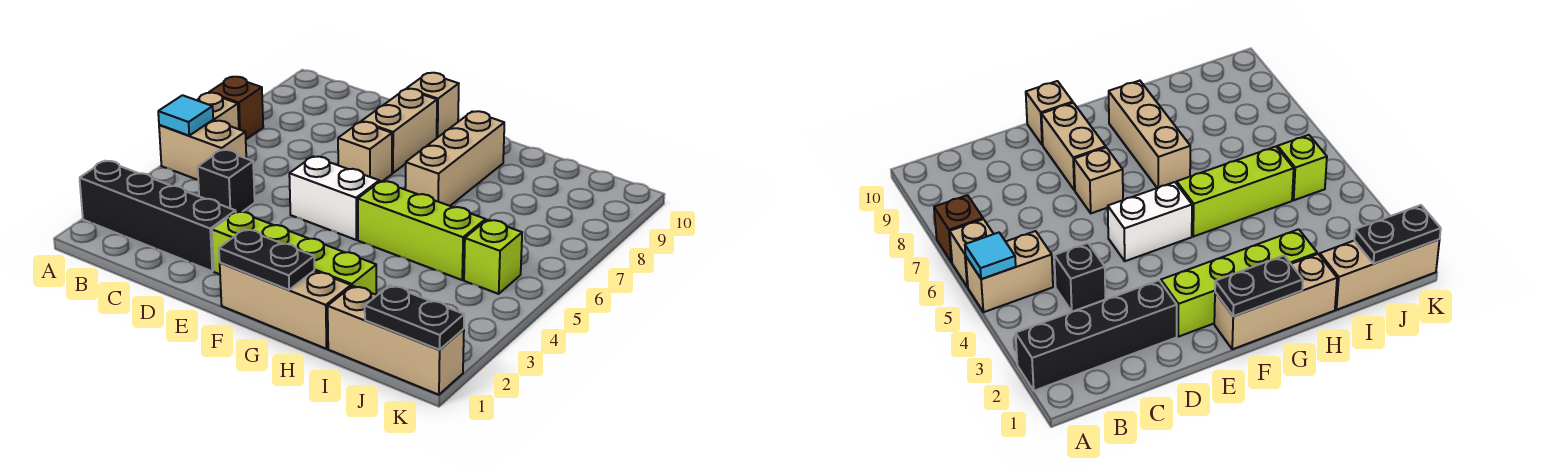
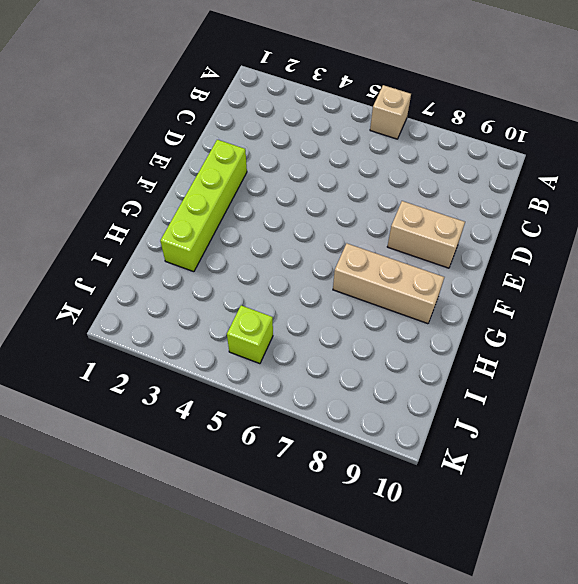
none -> black 1x4 brick [80,161,236,271]
none -> tan 1x2 brick [159,120,246,180]
none -> brown 1x1 brick [209,77,263,139]

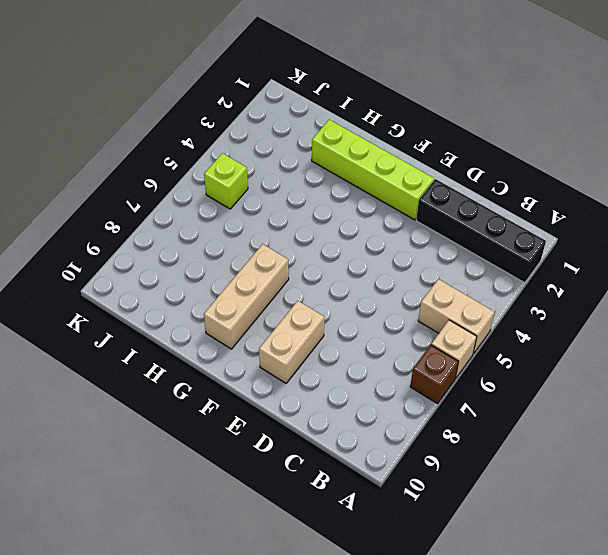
none -> black 1x1 brick [198,150,255,212]
none -> white 1x2 brick [289,156,379,240]
none -> tan 1x1 brick [338,122,392,182]

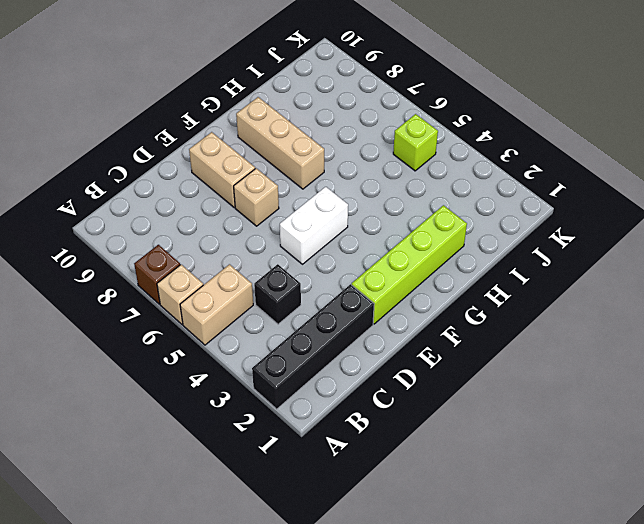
none -> tan 1x1 brick [407,73,459,138]
none -> tan 1x3 brick [220,263,351,349]
none -> lime 1x3 brick [358,181,486,280]

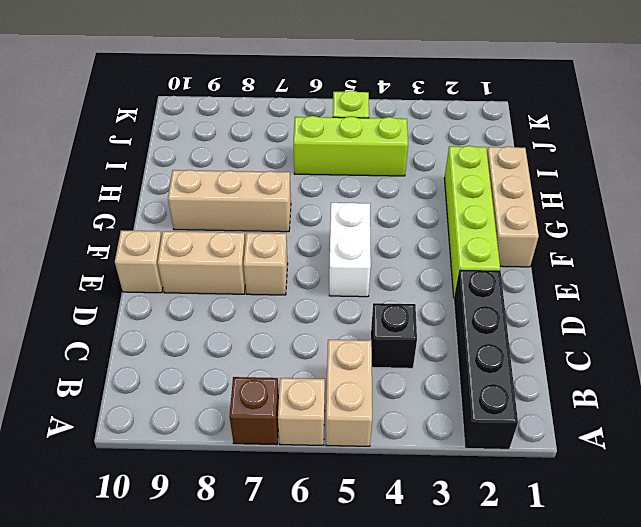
lime 1x3 brick [293,116,408,176] -> lime 1x3 brick turned to [358,181,486,280]
none -> tan 1x3 brick [328,286,464,395]
none -> cyan 1x1 tile [158,95,213,136]
none -> black 1x2 plate [219,229,314,290]

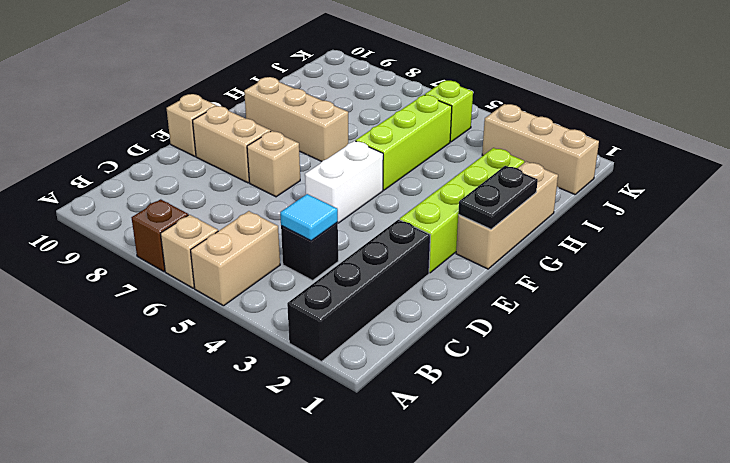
cyan 1x1 tile [280,194,338,241] -> cyan 1x1 tile moved to [158,95,213,136]
tan 1x3 brick [482,104,599,194] -> tan 1x3 brick turned to [328,286,464,395]
none -> black 1x2 plate [365,285,464,350]

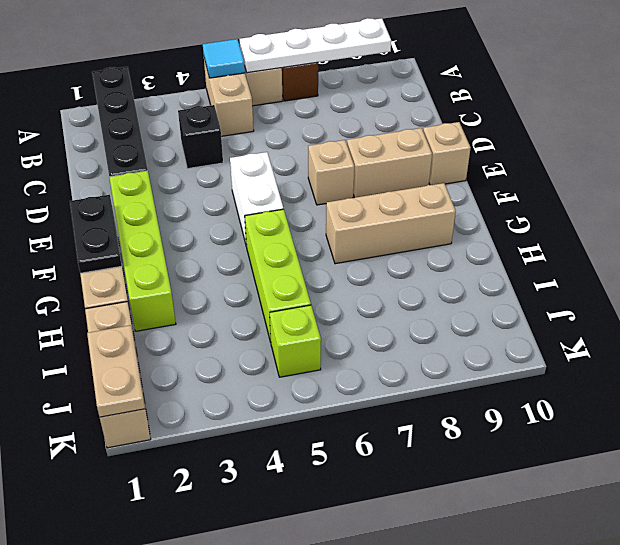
white 1x4 plate [240,18,391,73] -> none
tan 1x2 plate [87,325,145,417] -> black 1x2 plate [365,285,464,350]

